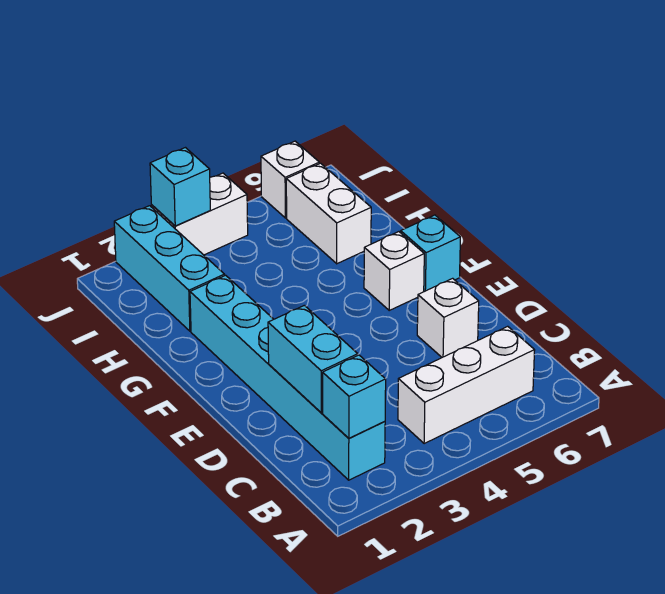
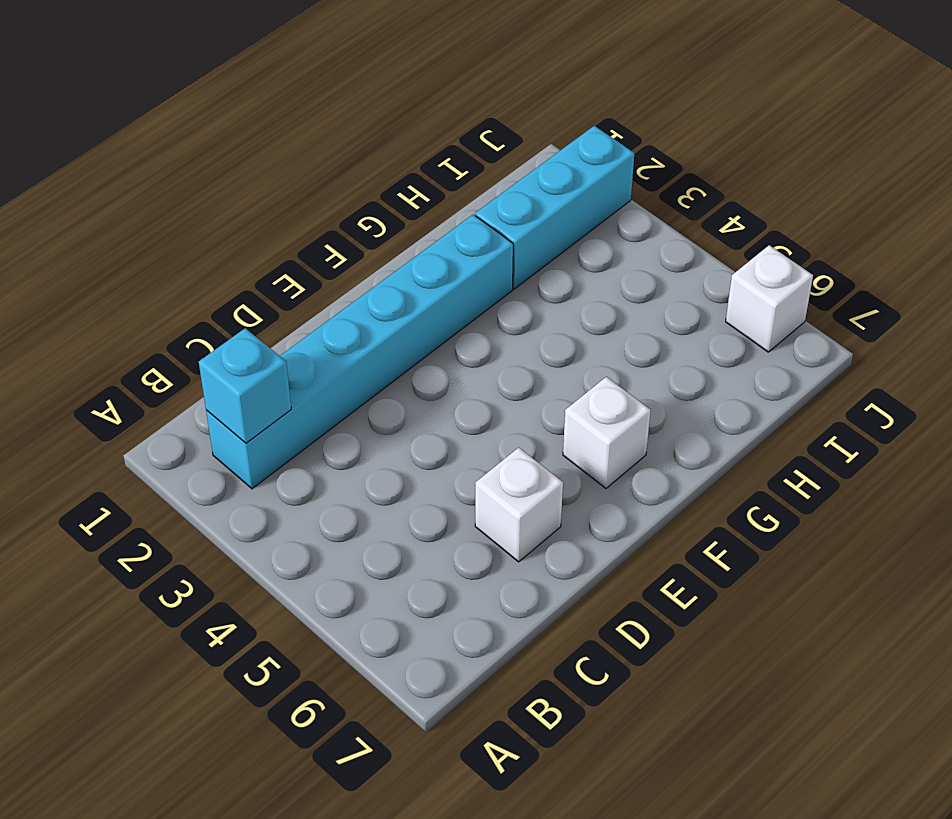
none -> white 1x3 brick [398,326,535,444]
none -> cyan 1x1 brick [401,215,460,292]
none -> white 1x2 brick [286,163,371,264]

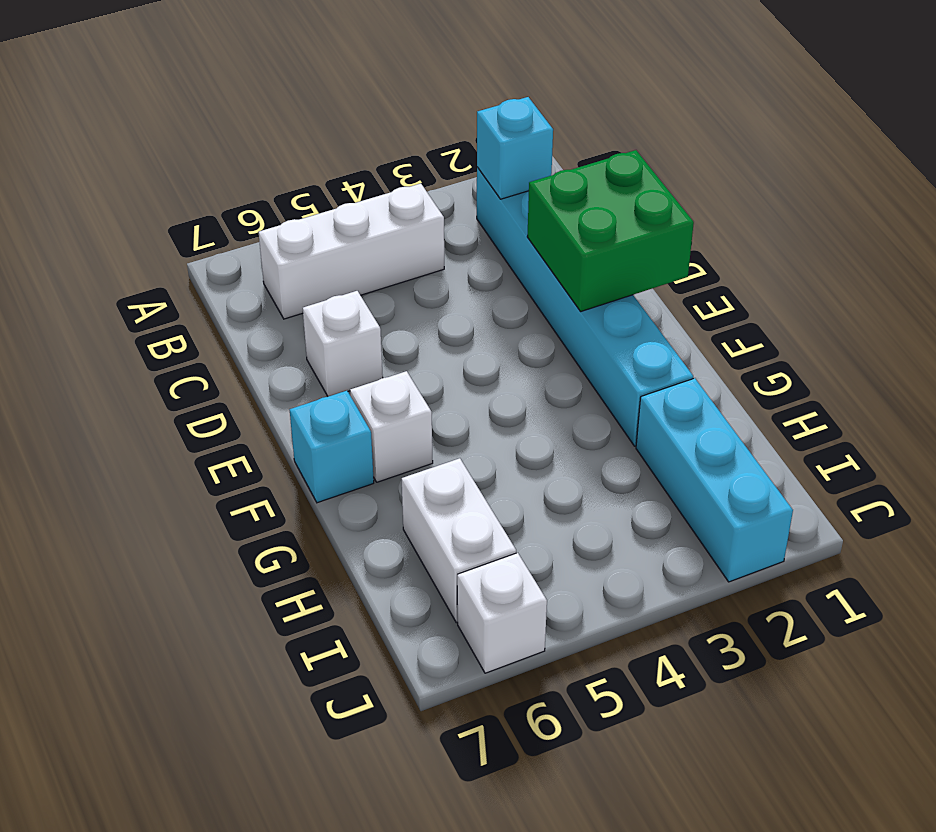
green 2x2 brick [527,150,694,312] -> cyan 1x2 brick [268,305,358,413]
none -> white 1x2 brick [151,173,248,255]
none -> cyan 1x1 brick [150,148,210,226]

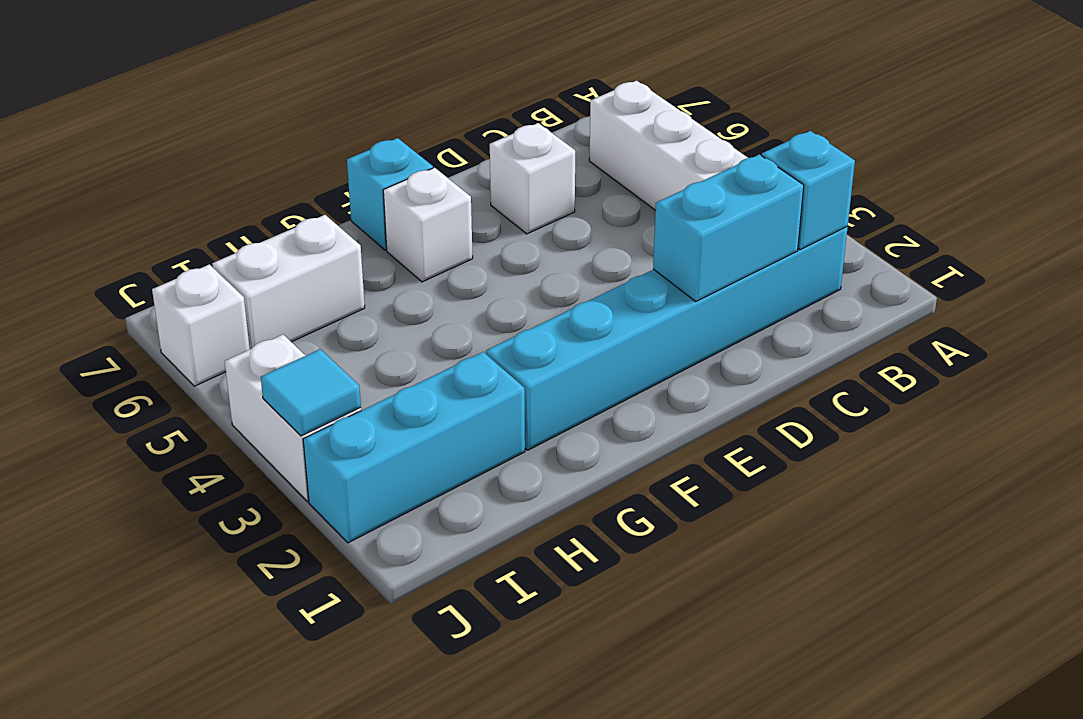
cyan 1x1 tile [261,349,361,436] -> cyan 1x1 brick [150,148,210,226]

